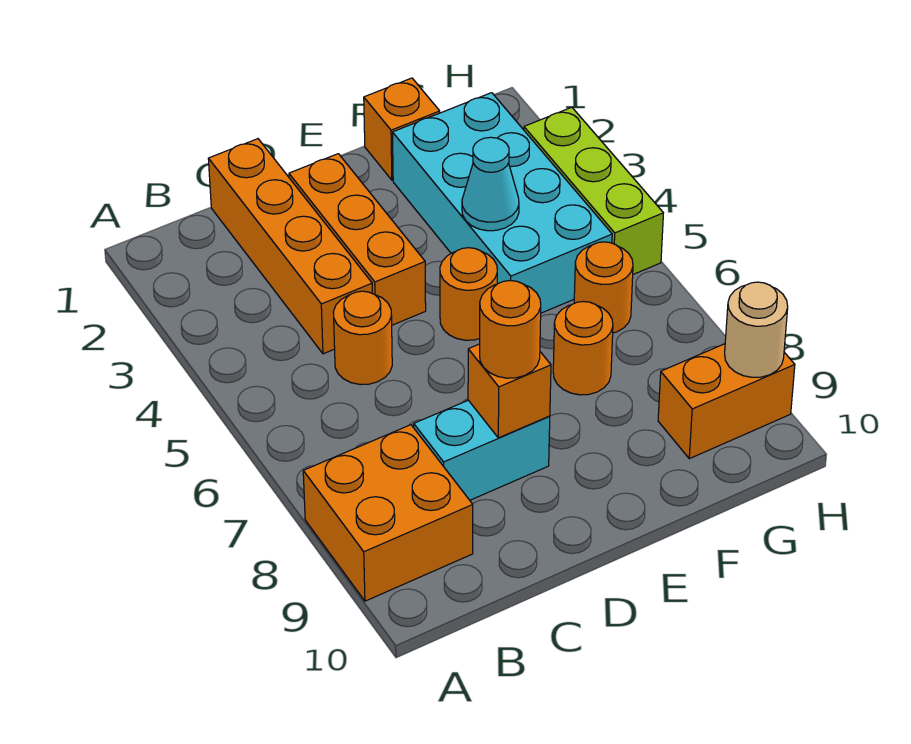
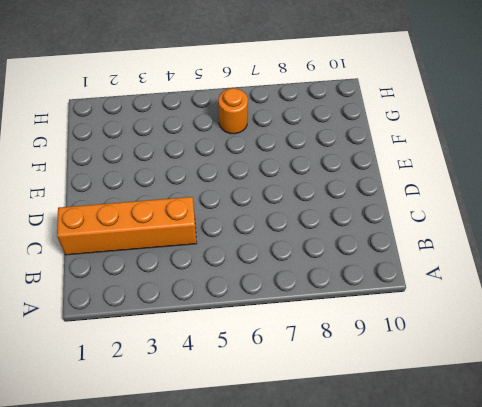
none -> orange 2x2 brick [303,425,473,601]
none -> orange 1x1 round brick [333,291,392,385]
none -> cyan 1x2 brick [414,400,550,500]

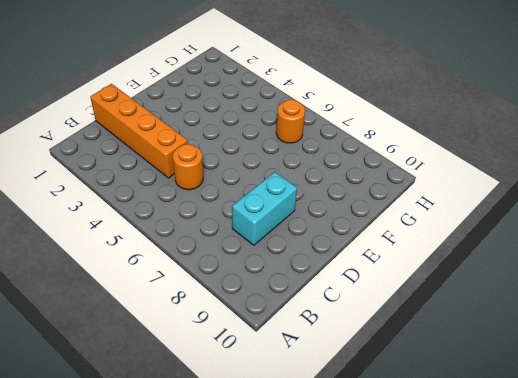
none -> orange 2x2 brick [303,425,473,601]
none -> orange 1x3 brick [289,154,426,325]
none -> orange 1x1 round brick [440,248,497,340]

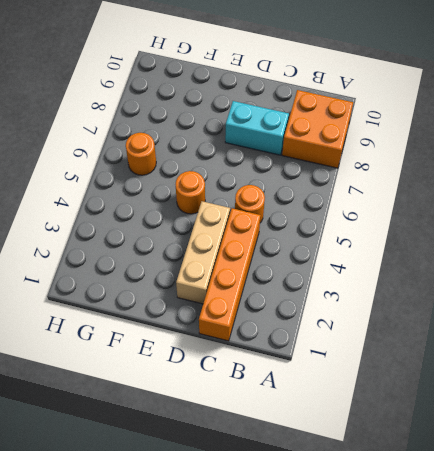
tan 1x3 brick [176,201,230,304] -> orange 1x3 brick [289,154,426,325]
none -> orange 1x1 brick [364,78,440,180]
none -> cyan 2x4 brick [393,93,612,313]
none -> orange 1x1 round brick [553,301,613,395]

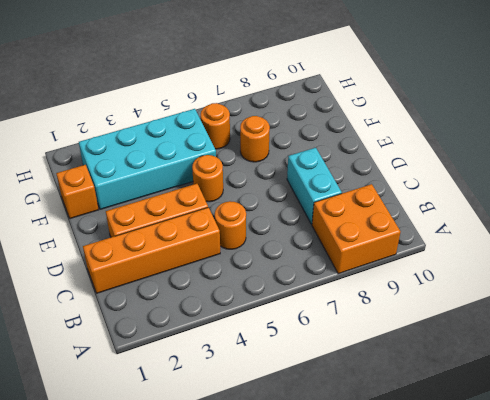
none -> orange 1x2 brick [658,344,795,459]
none -> lime 1x3 brick [524,107,663,274]
none -> orange 1x1 brick [468,344,551,438]

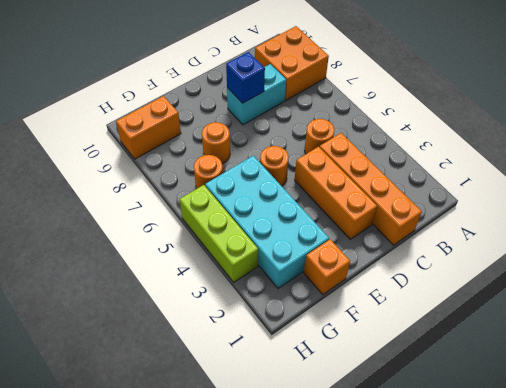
blue 1x1 brick [226,52,265,103] -> orange 1x1 brick [468,344,551,438]
none -> cyan 1x1 cone [462,137,519,231]
none -> tan 1x1 round brick [725,282,788,377]
none -> orange 1x1 round brick [480,280,541,378]

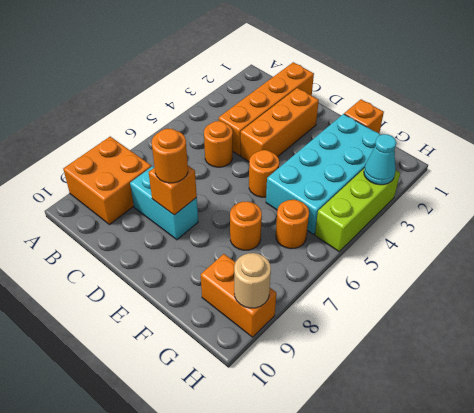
cyan 1x1 cone [364,134,396,185] -> cyan 1x1 cone moved to [462,137,519,231]

